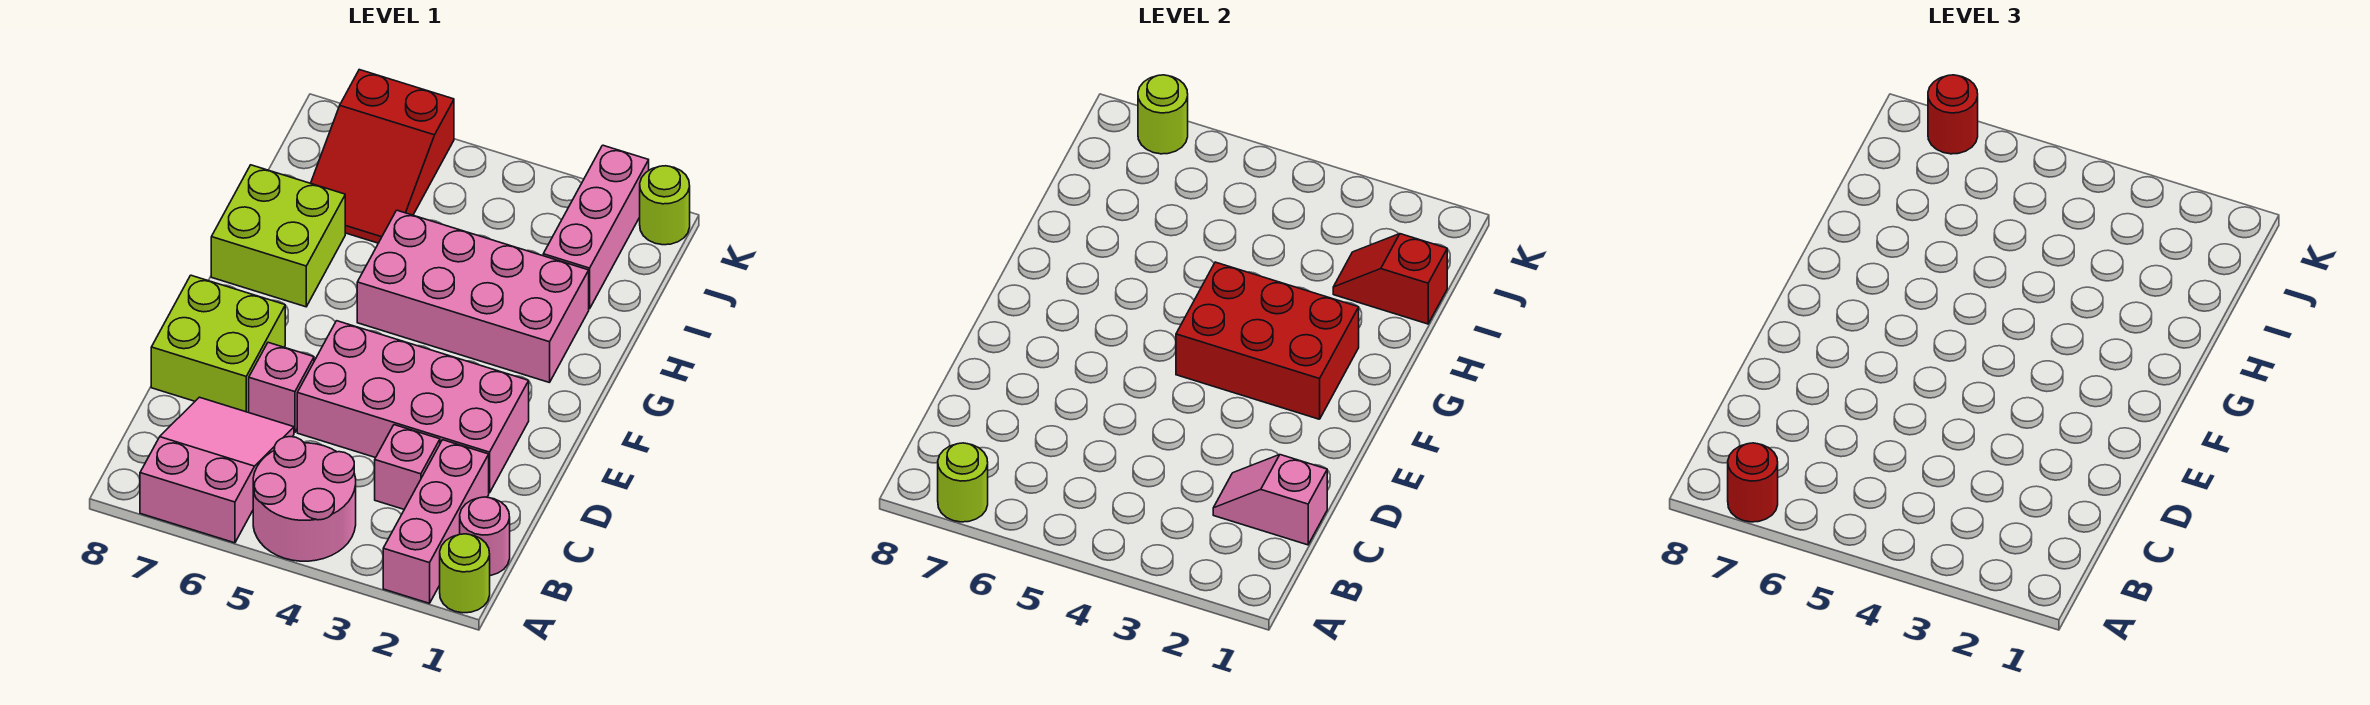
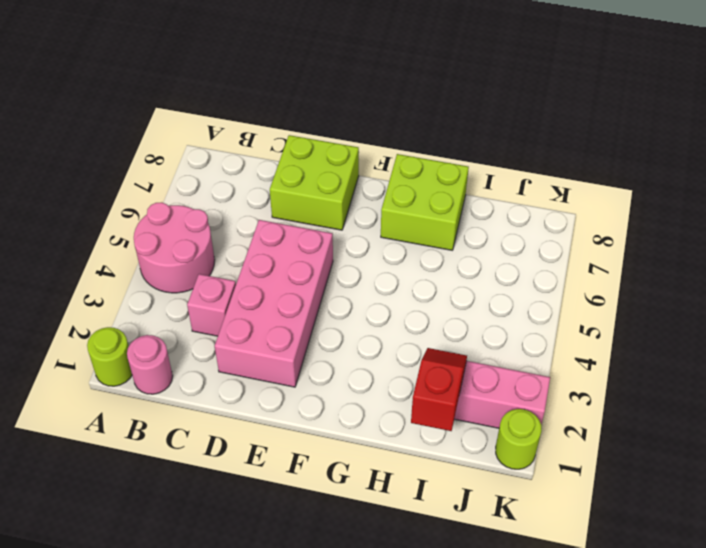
none -> pink 1x3 brick [383,440,489,603]
none -> pink 2x3 slope [140,397,294,543]
none -> pink 1x1 brick [249,342,314,432]

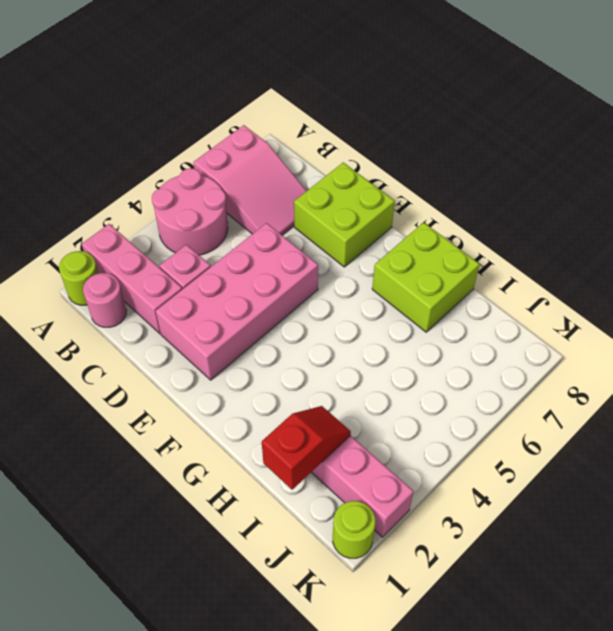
none -> pink 1x1 brick [249,342,314,432]
none -> pink 2x4 brick [357,210,589,383]
none -> red 2x3 slope [311,70,454,243]

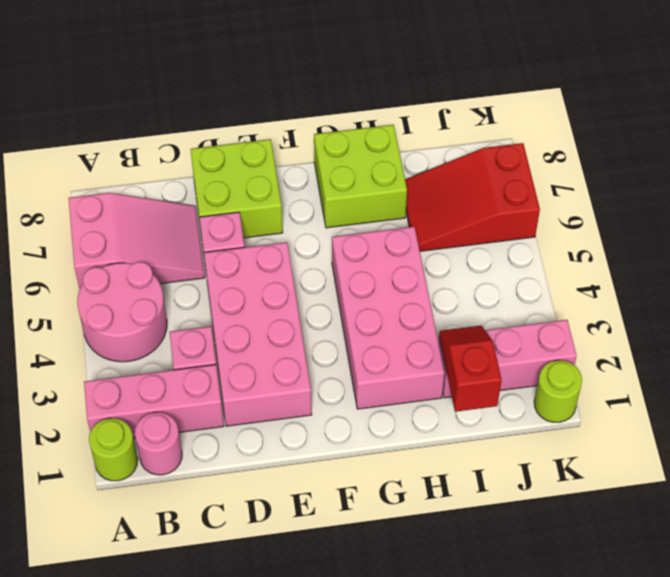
none -> lime 1x1 round brick [938,443,988,522]
none -> pink 1x2 slope [1213,455,1327,545]
none -> red 2x3 brick [1176,262,1359,419]

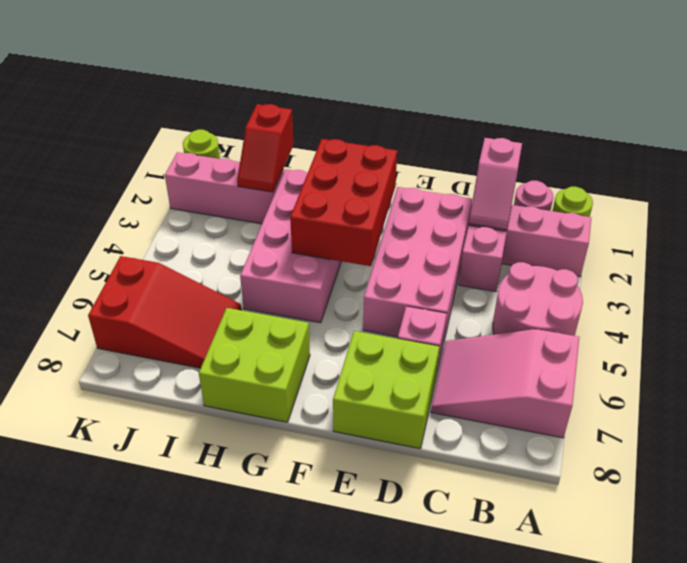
none -> lime 1x1 round brick [938,443,988,522]
none -> lime 1x1 round brick [1138,75,1188,154]
none -> red 1x1 round brick [1728,443,1778,522]

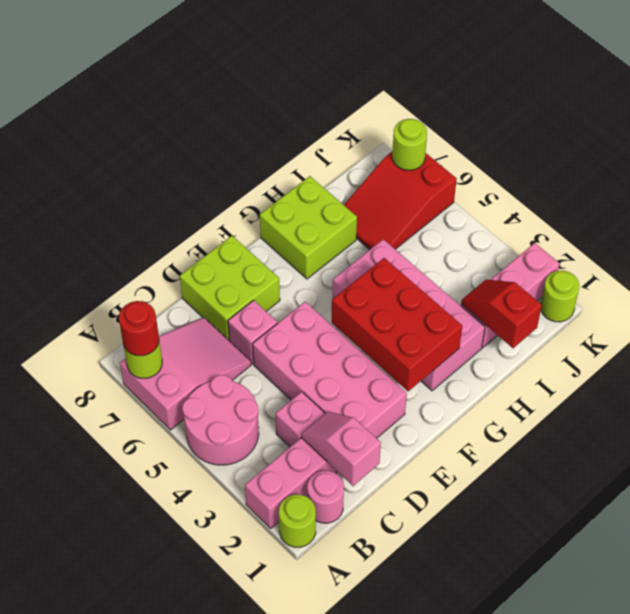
none -> red 1x1 round brick [1928,75,1978,154]

